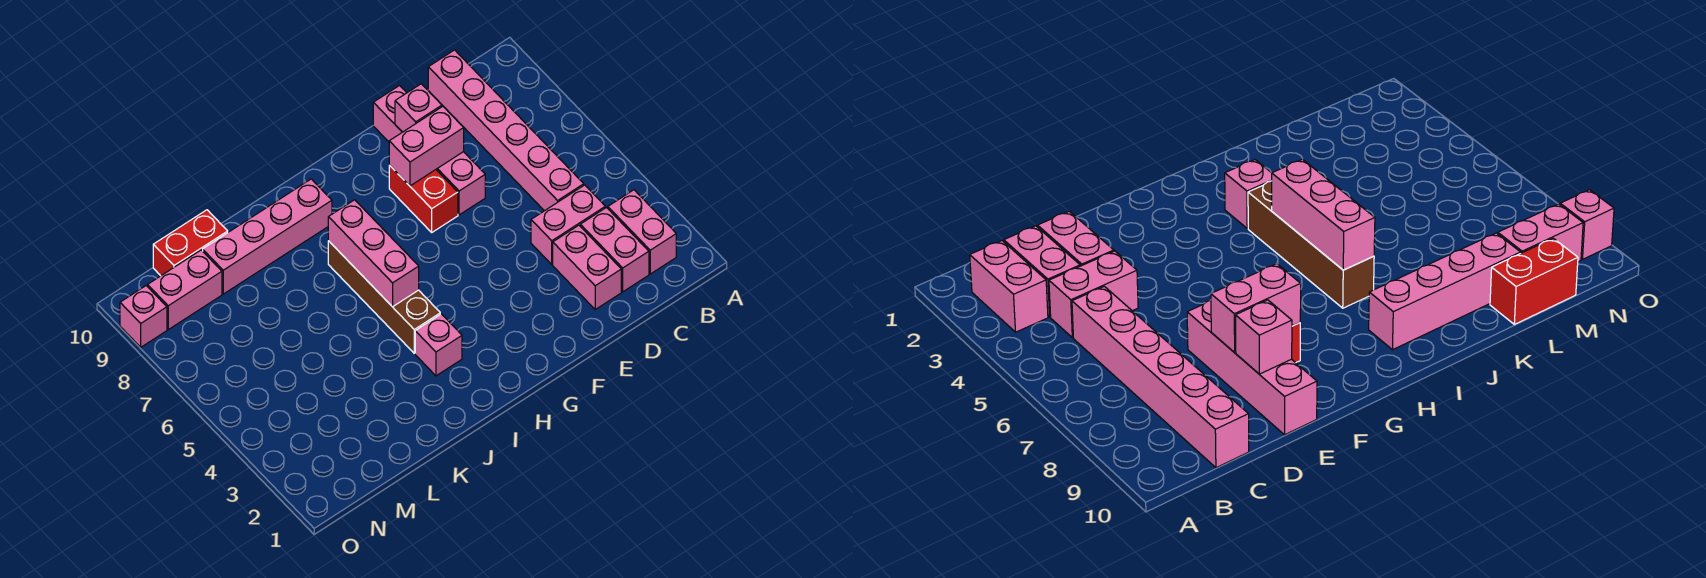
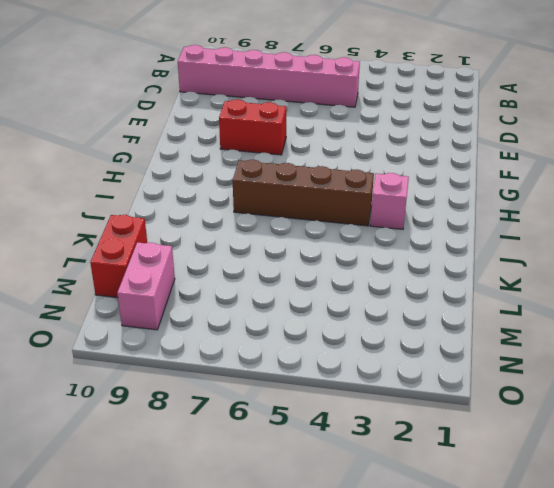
none -> pink 1x2 brick [608,190,676,274]
none -> pink 1x2 brick [580,208,649,292]
none -> pink 1x2 brick [531,185,605,264]

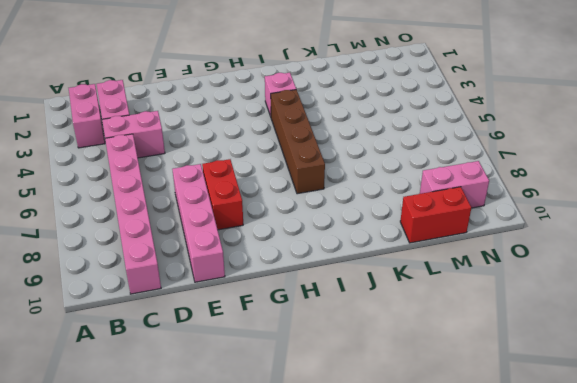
none -> pink 1x2 brick [553,225,621,309]
none -> pink 1x4 brick [203,179,332,294]
none -> pink 1x1 brick [120,286,167,347]

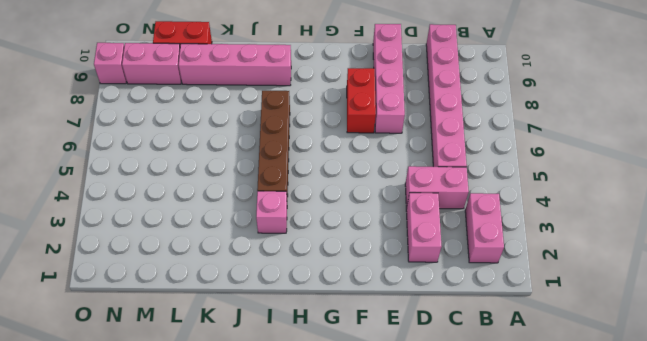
none -> pink 1x2 brick [580,208,649,292]
none -> pink 1x2 brick [389,106,464,186]
none -> pink 1x1 brick [395,84,442,132]

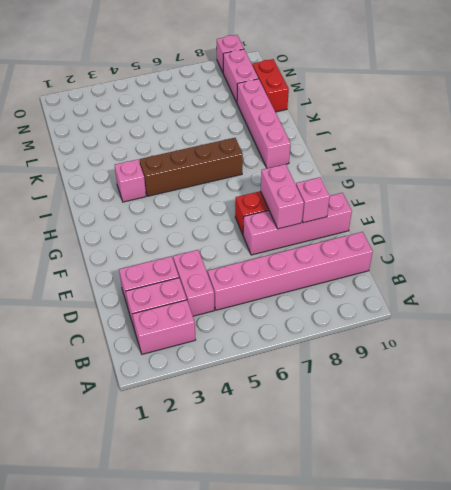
none -> pink 1x3 brick [328,200,419,307]

